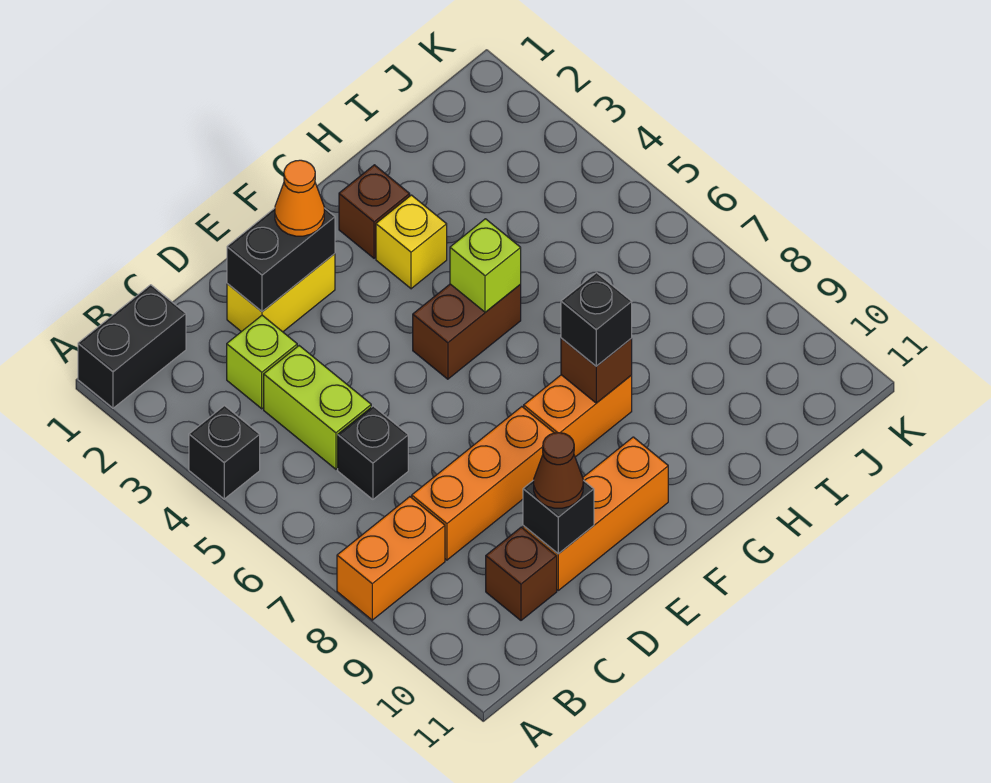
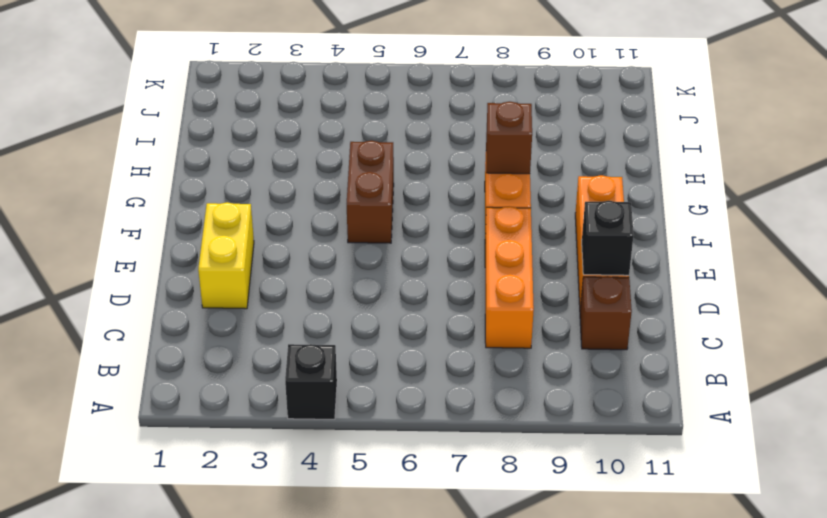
none -> black 1x2 brick [78,285,186,408]
none -> orange 1x2 brick [337,497,445,620]
none -> lime 1x1 brick [227,315,297,409]

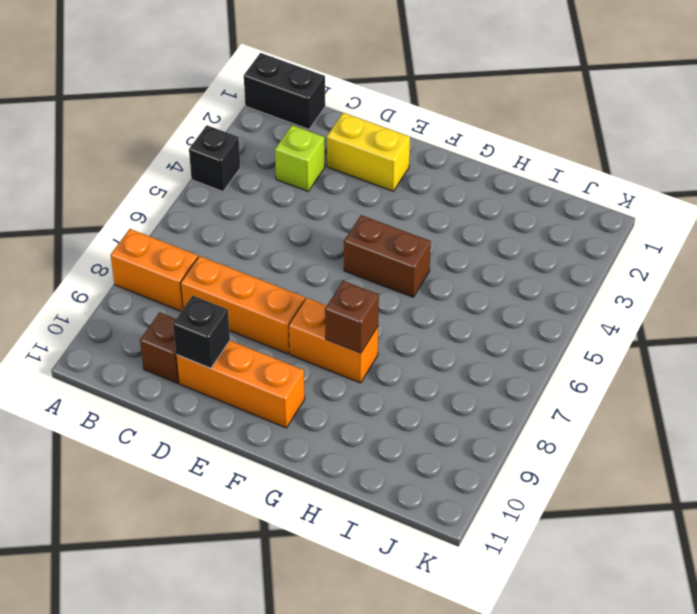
none -> lime 1x2 brick [264,346,371,469]
none -> black 1x1 brick [338,406,408,499]
none -> brown 1x1 brick [339,165,410,258]

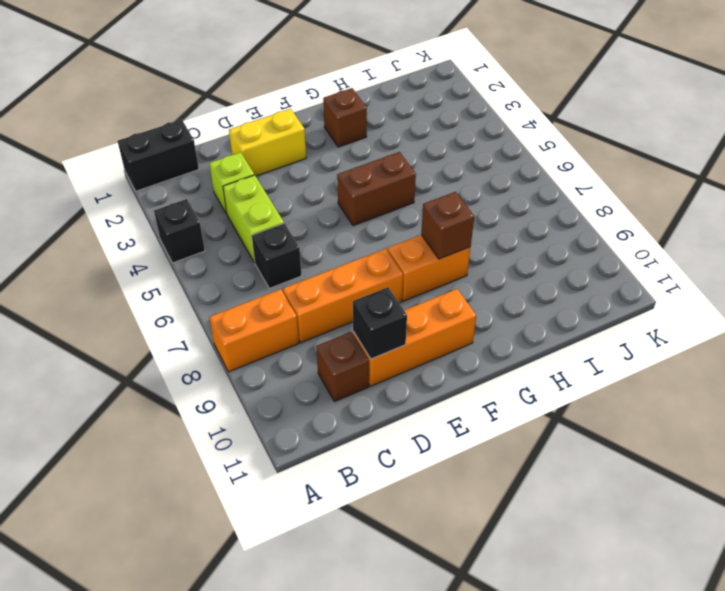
none -> yellow 1x1 brick [376,195,447,289]
none -> black 1x2 brick [227,208,335,311]
none -> lime 1x1 brick [450,219,521,312]

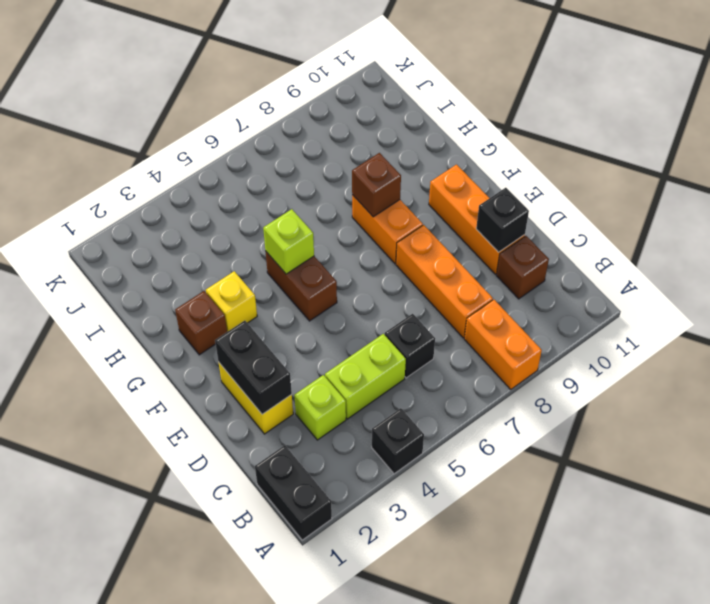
none -> brown 1x1 cone [534,433,583,508]
none -> orange 1x1 cone [275,160,324,236]
none -> black 1x1 brick [561,272,632,366]

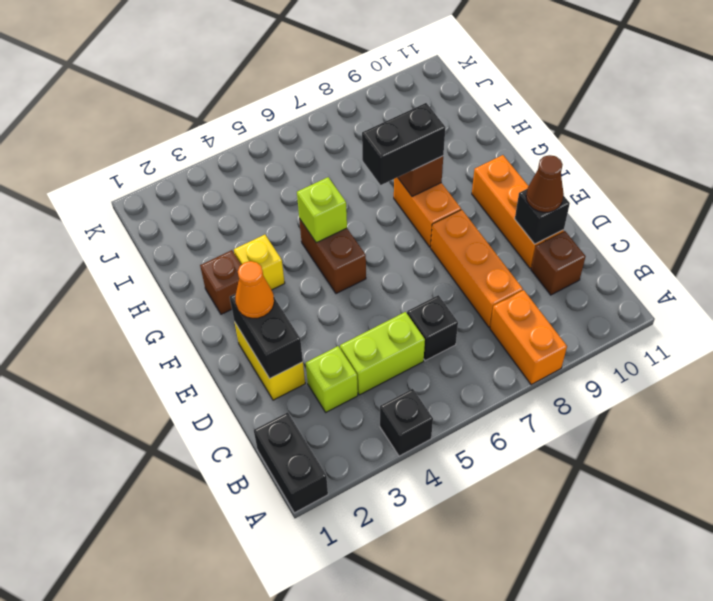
black 1x2 brick [362,103,445,185] -> black 1x1 brick [561,272,632,366]

